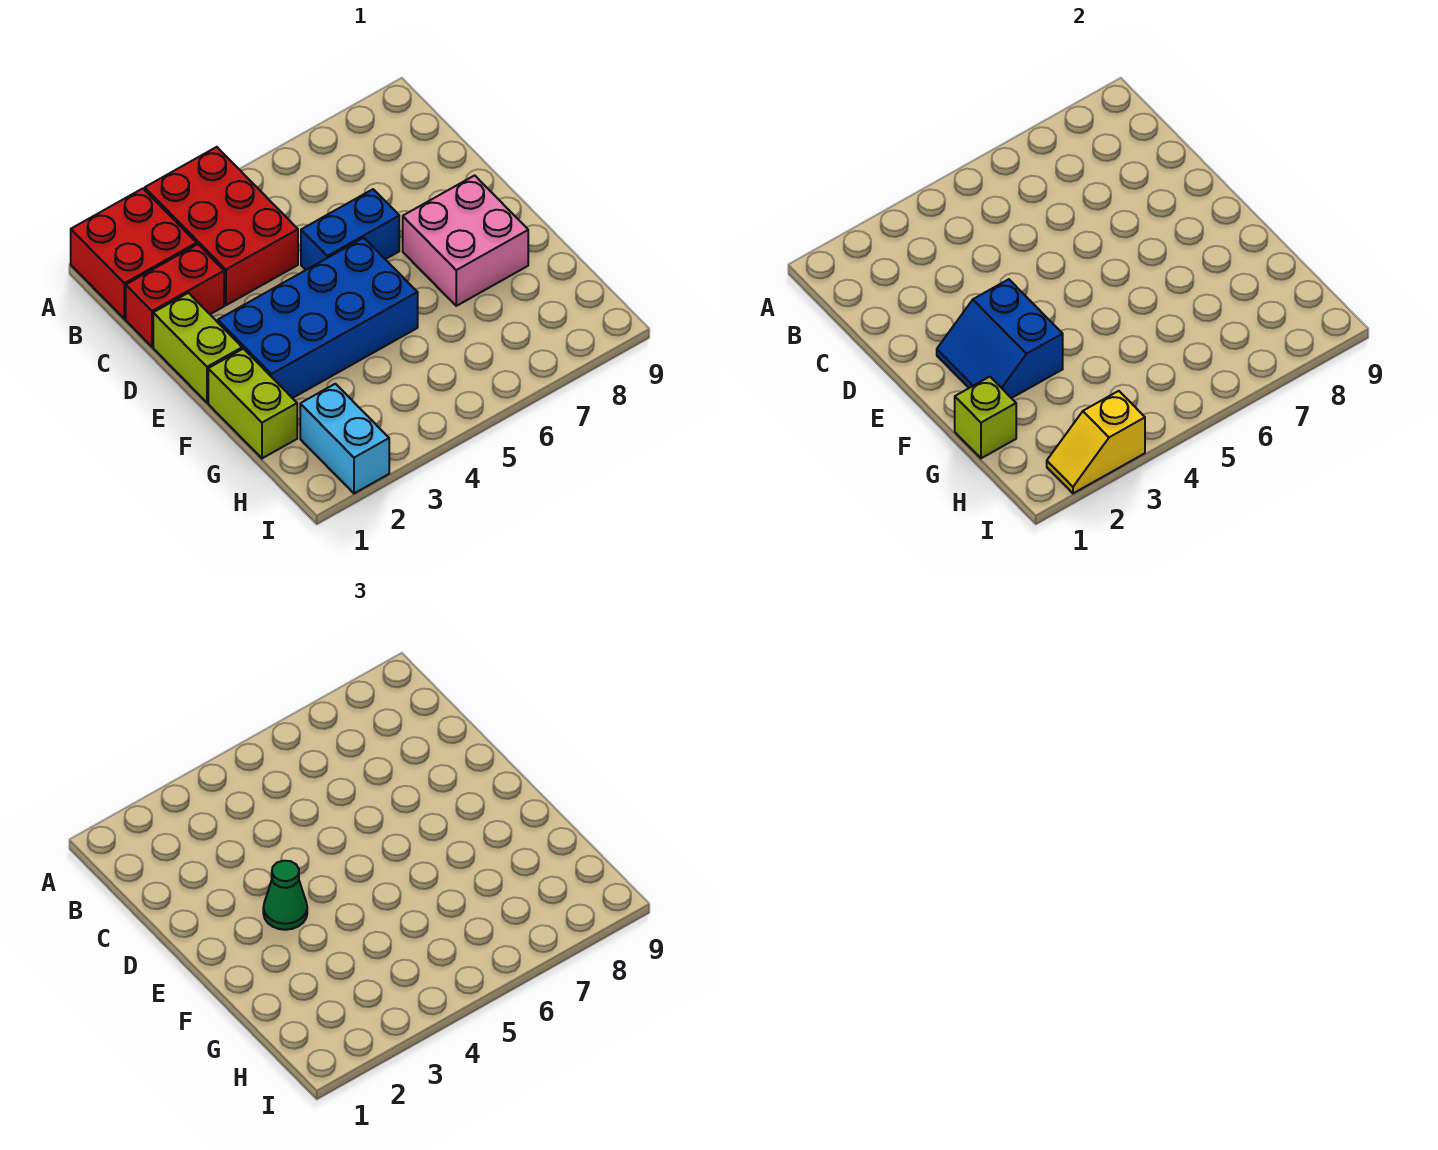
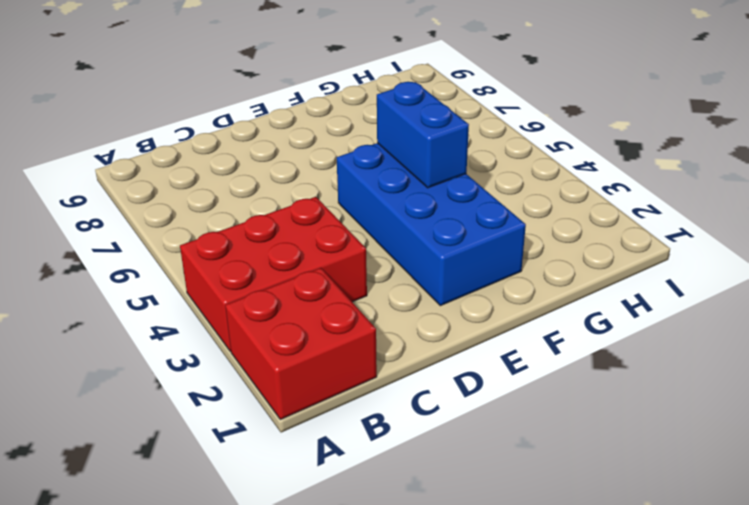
blue 1x2 brick [377,82,469,188] -> blue 1x2 brick moved to [301,189,399,270]
none -> red 1x2 brick [126,244,224,347]
none -> lime 1x2 brick [153,293,242,403]
none -> pink 2x2 brick [403,175,528,306]

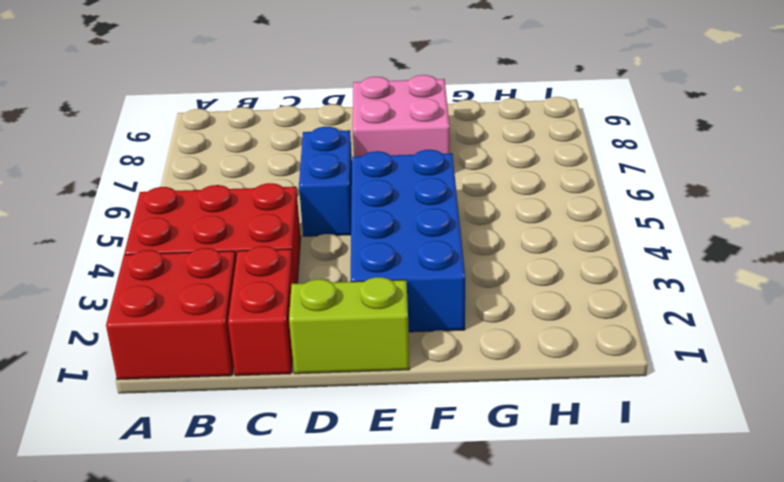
none -> lime 1x2 brick [208,349,297,458]
none -> cyan 1x2 brick [300,384,389,493]
none -> blue 2x2 slope [937,279,1063,398]

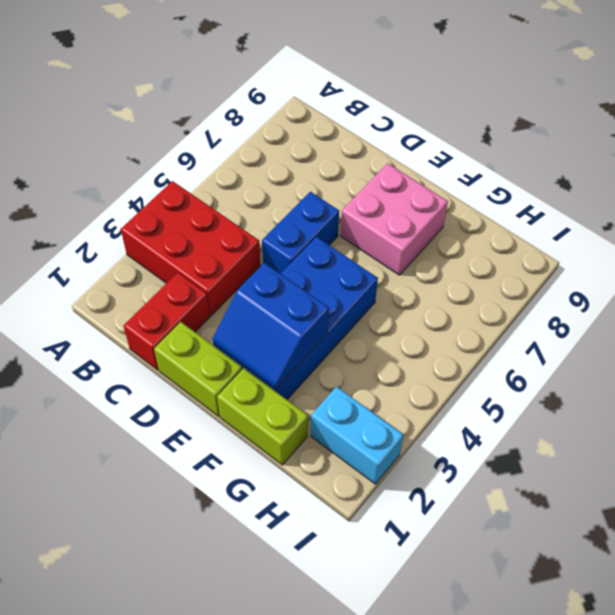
none -> red 2x2 brick [71,189,197,319]
none -> lime 1x1 brick [955,377,1016,458]
none -> yellow 1x2 slope [1047,391,1145,493]

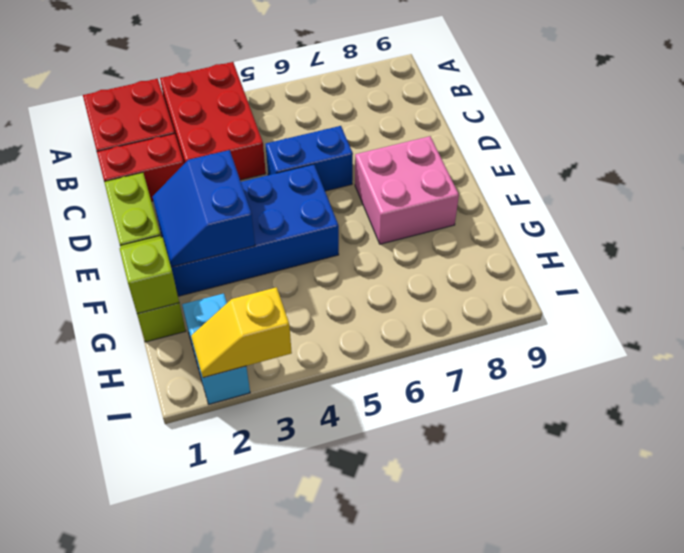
none -> green 1x1 cone [263,861,307,930]

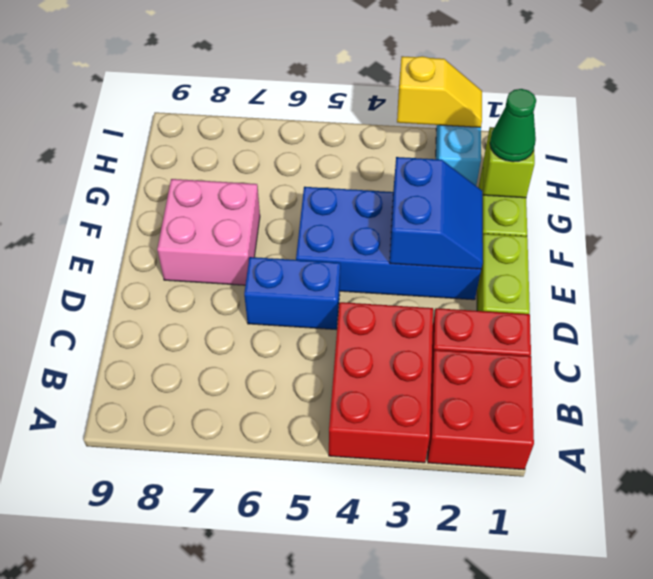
green 1x1 cone [490,89,536,162] -> green 1x1 cone moved to [263,861,307,930]

